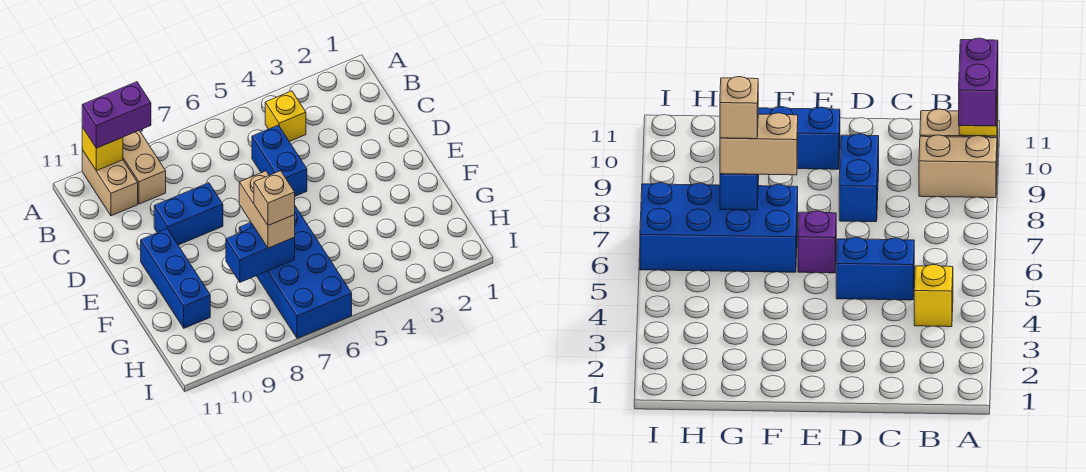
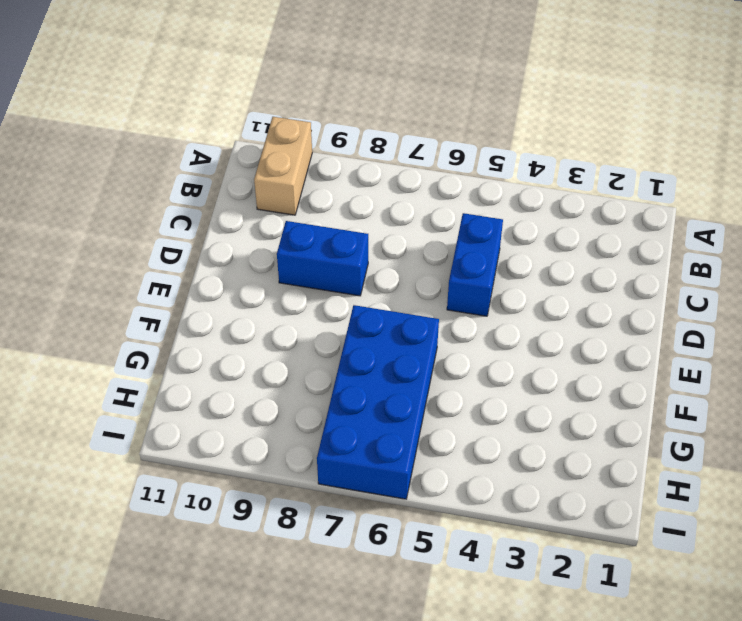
none -> tan 1x2 brick [123,130,166,204]
none -> yellow 1x1 brick [265,91,306,142]
none -> purple 1x1 brick [798,211,836,273]

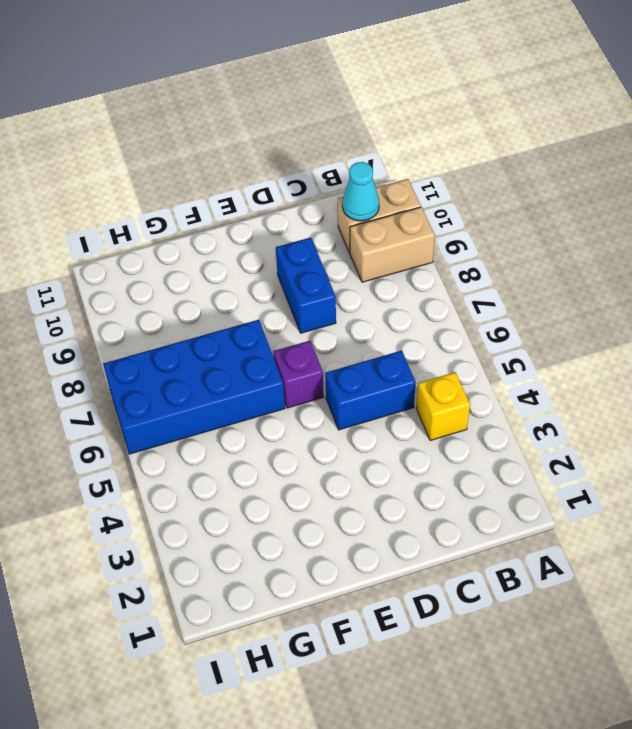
cyan 1x1 cone [342,162,379,221] -> none
none -> blue 1x3 brick [141,229,210,328]
none -> yellow 1x1 brick [82,127,123,171]
none -> blue 1x2 brick [226,227,295,282]

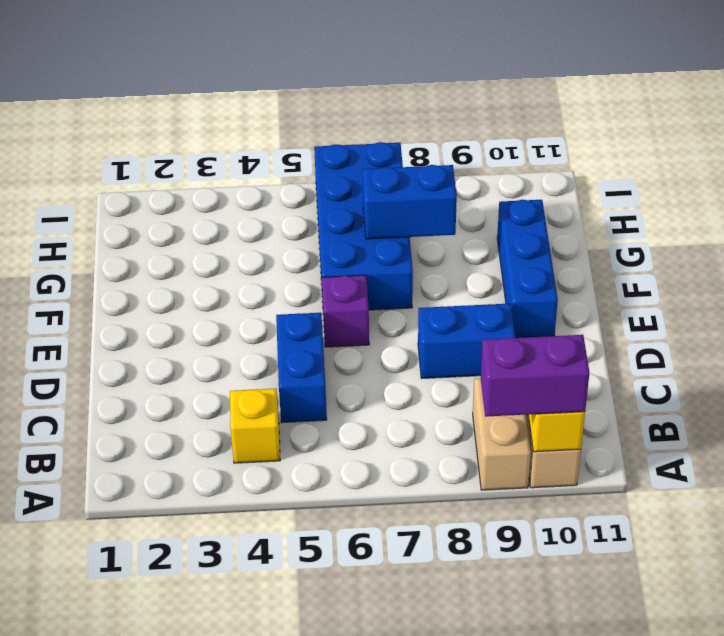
none -> tan 1x2 brick [239,171,295,248]
none -> tan 1x1 brick [254,171,295,225]

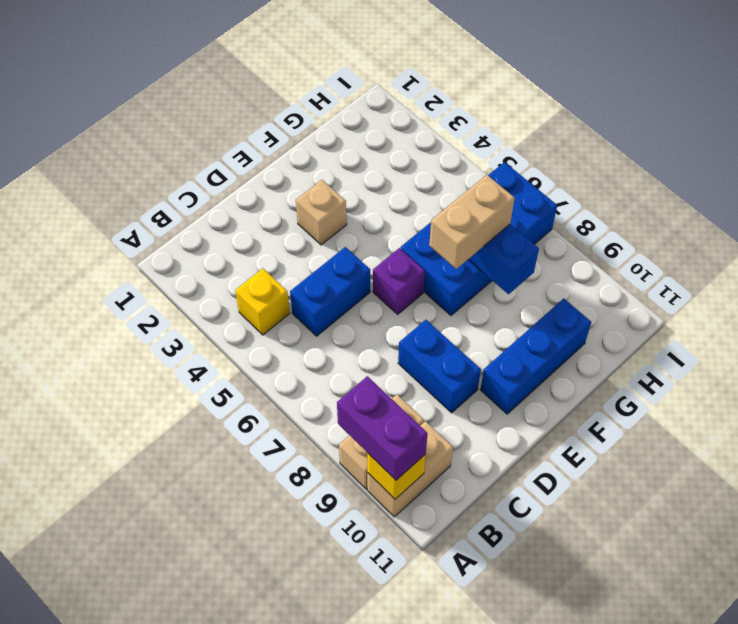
tan 1x1 brick [296,180,347,245] -> tan 1x1 brick moved to [254,171,295,225]

